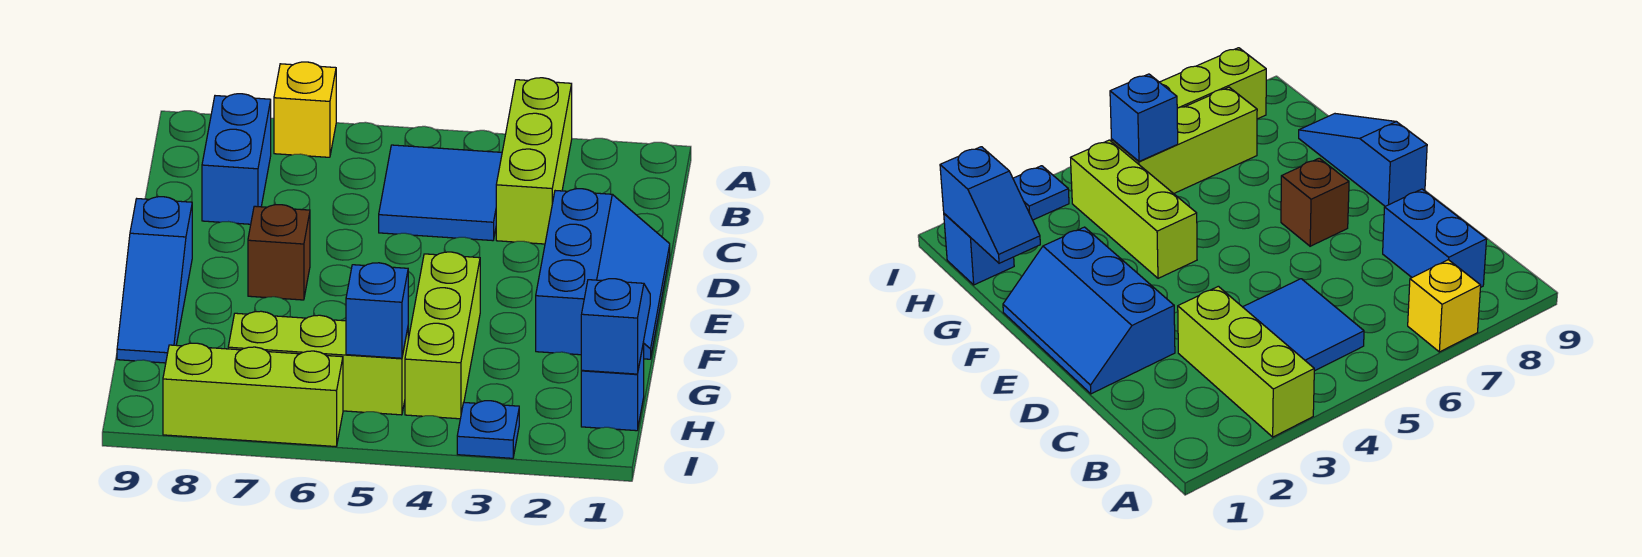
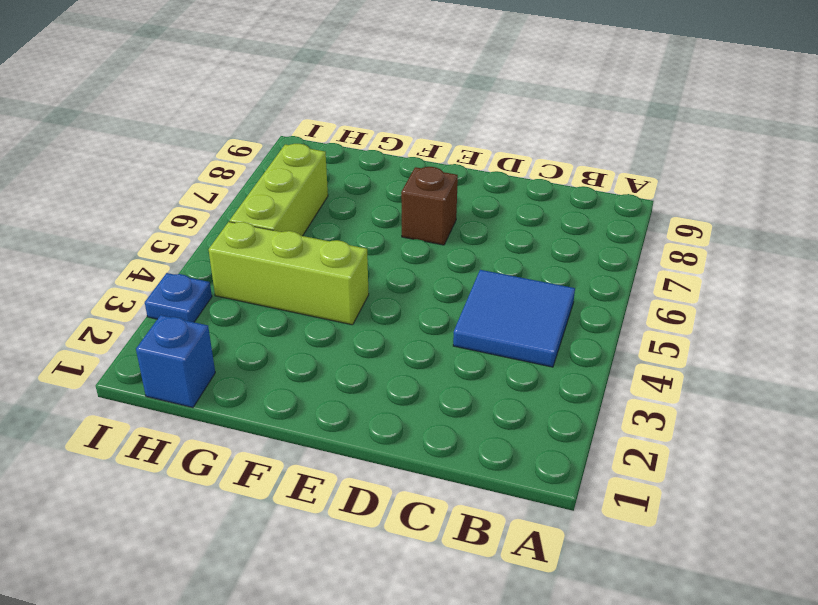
none -> lime 1x3 brick [496,78,572,244]
none -> yellow 1x1 brick [274,62,336,157]
none -> blue 1x2 brick [202,94,271,224]

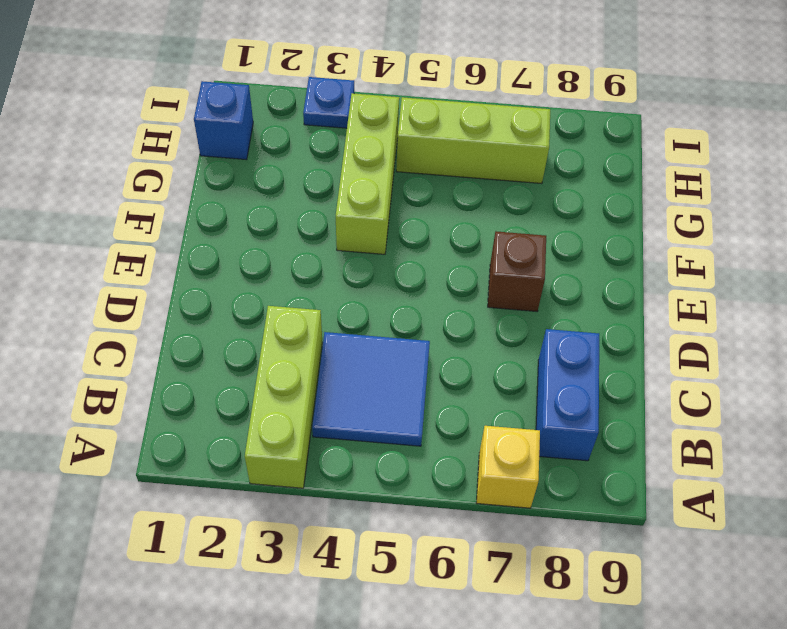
none -> blue 2x3 slope [536,189,670,359]
none -> blue 1x3 slope [117,197,192,363]
none -> lime 1x3 brick [163,343,343,447]

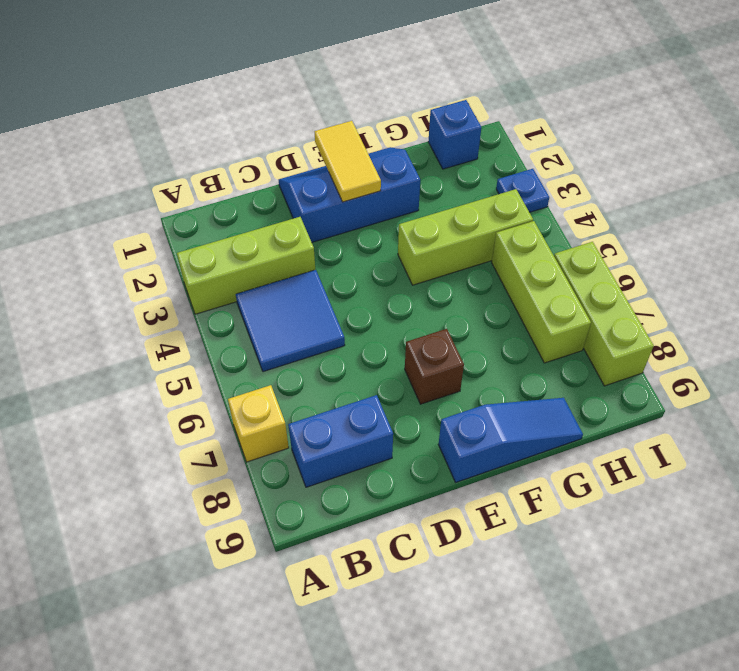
yellow 1x2 tile [315,121,381,202] -> none
none -> blue 1x2 slope [581,279,650,374]
none -> blue 1x1 brick [346,263,408,358]

